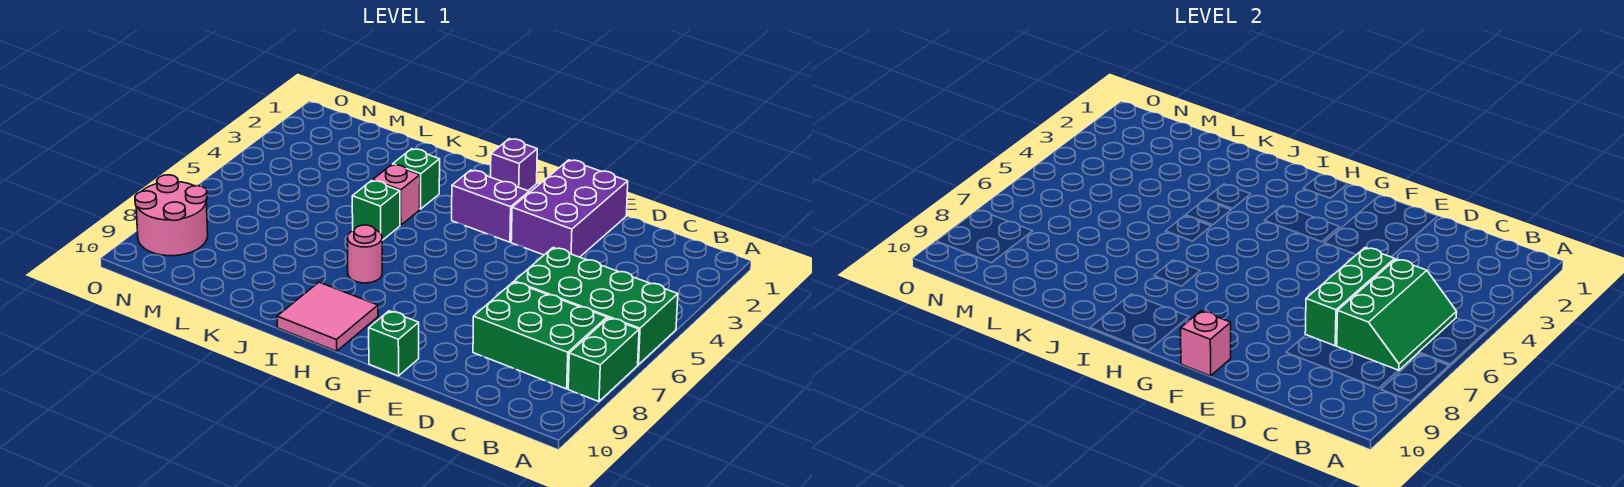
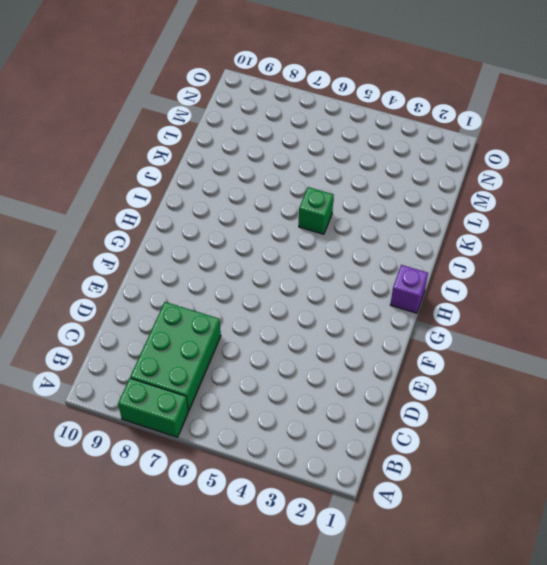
none -> green 2x4 brick [514,248,678,365]
none -> purple 2x3 brick [511,160,628,257]
none -> green 1x1 brick [369,311,419,376]

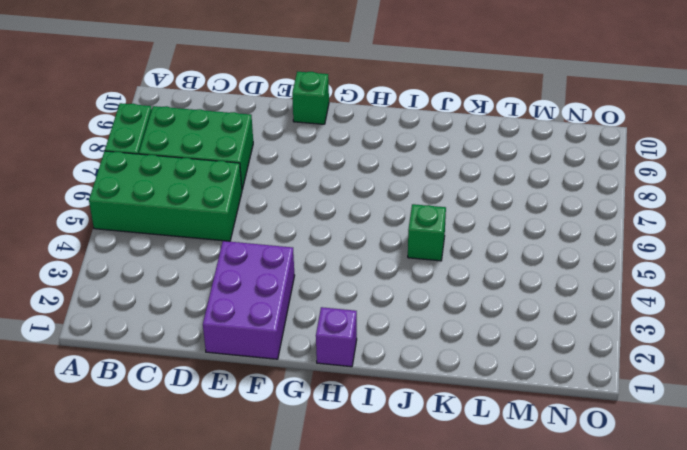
none -> purple 1x2 brick [452,170,529,242]
none -> pink 2x2 tile [277,282,378,351]
none -> pink 1x1 round brick [347,225,382,283]

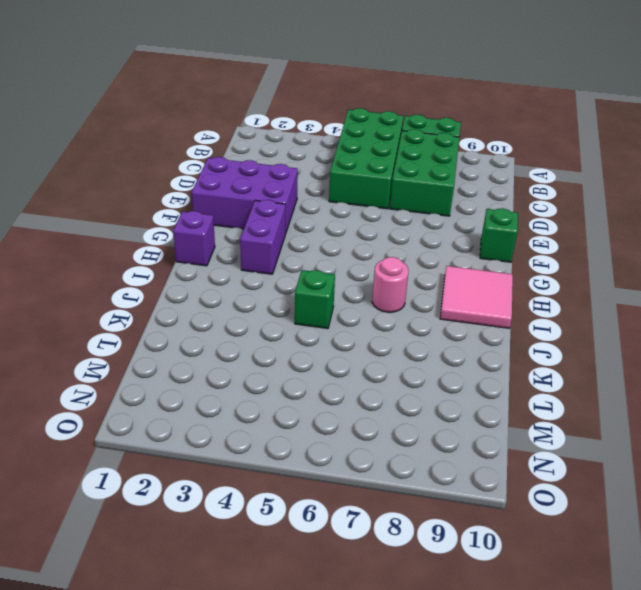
none -> green 1x1 brick [393,149,440,209]
none -> pink 1x1 brick [373,165,420,225]
none -> pink 2x2 round brick [135,175,208,256]

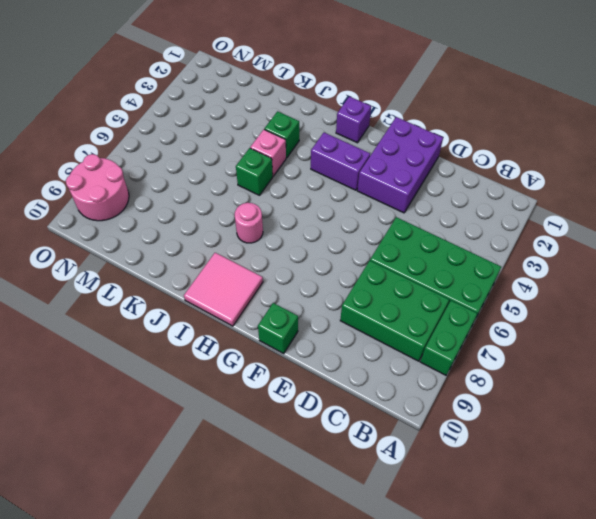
none -> green 2x3 slope [1337,259,1457,371]
none -> green 1x3 brick [1305,248,1395,346]
none -> pink 1x1 brick [1181,311,1231,376]

